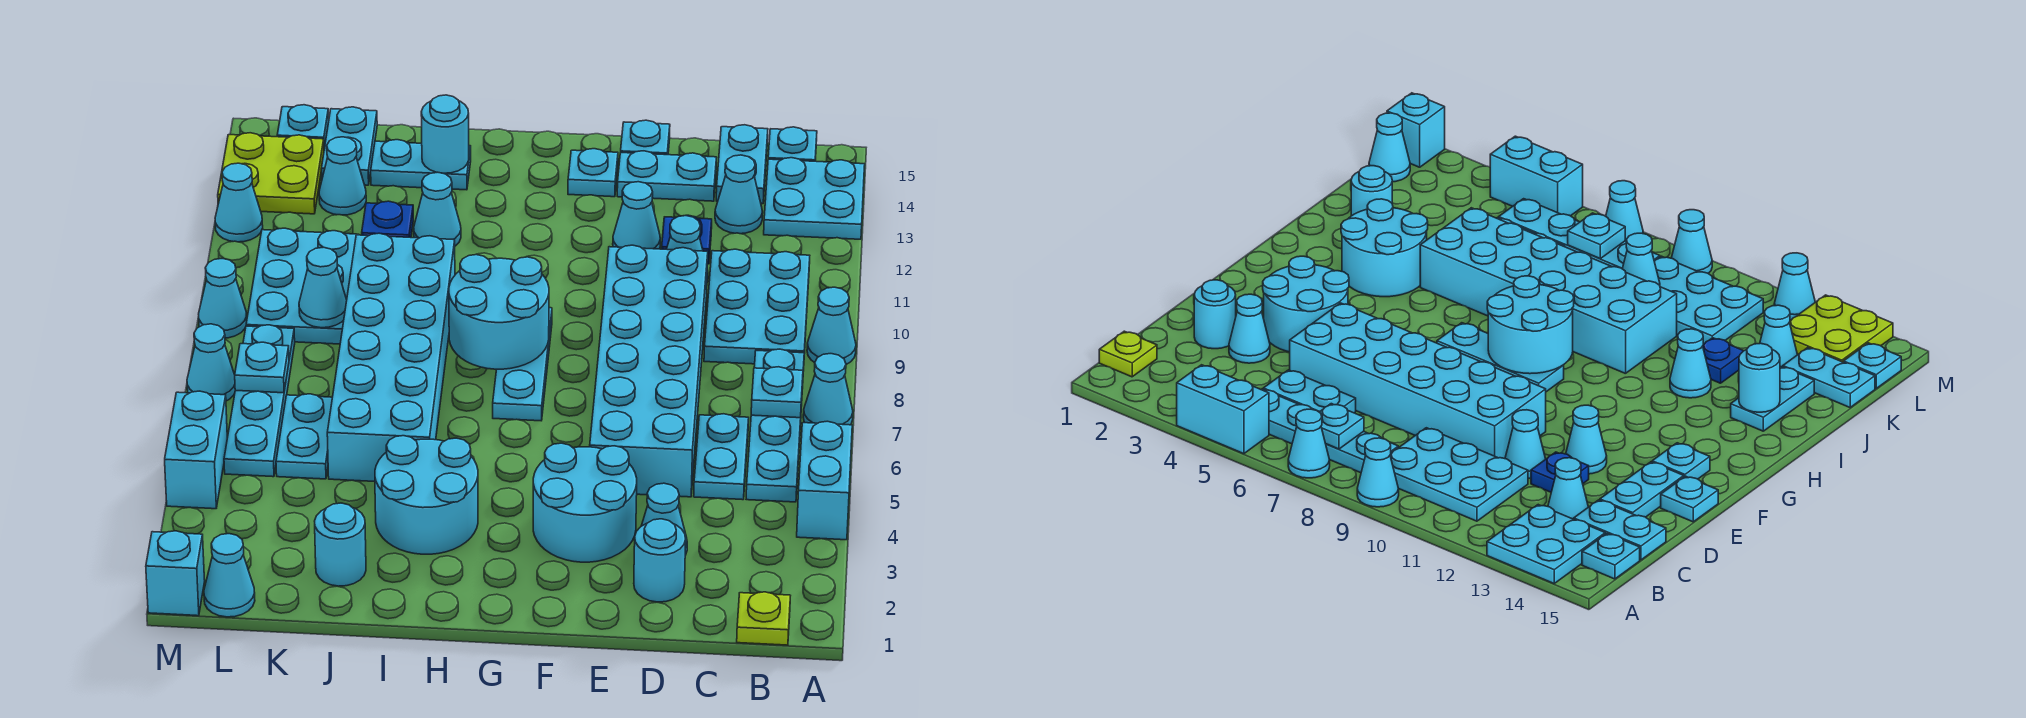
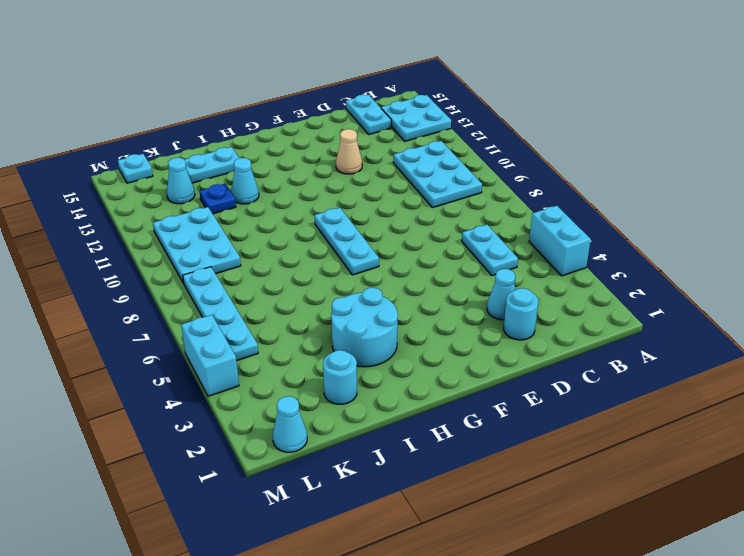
tan 1x1 cone [336,129,362,174] -> cyan 1x1 cone [613,182,660,249]
none -> cyan 1x1 cone [803,354,853,425]
none -> cyan 1x1 cone [807,287,856,364]
none -> lime 1x1 plate [737,592,790,645]
none -> cyan 1x4 plate [746,349,804,502]

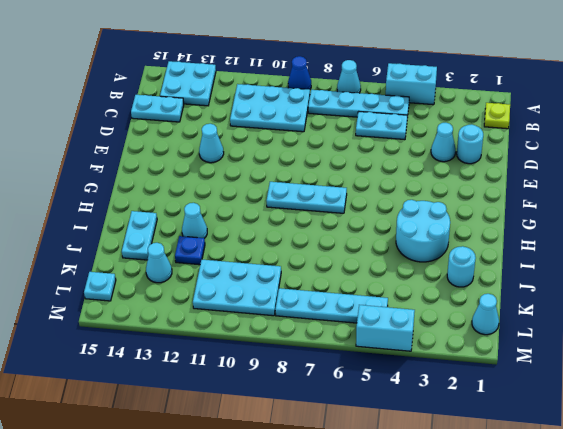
blue 1x1 cone [288,56,311,89] -> cyan 1x1 cone [807,287,856,364]
none -> cyan 1x1 plate [768,127,817,161]
none -> cyan 1x1 cone [715,155,763,234]
none -> cyan 2x6 brick [590,245,708,497]
none -> cyan 1x1 cone [667,216,708,282]

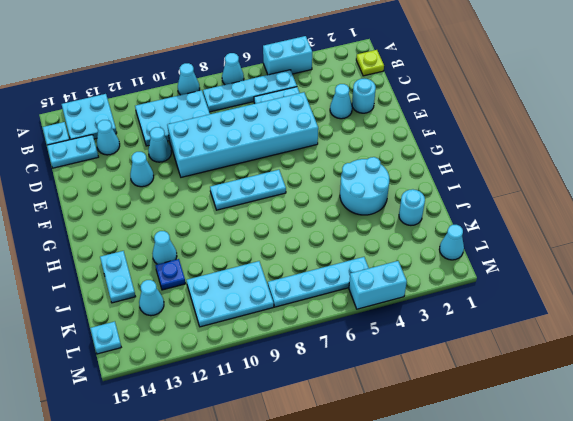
none -> blue 1x1 plate [662,215,712,264]
none -> cyan 1x2 plate [617,151,716,201]
none -> cyan 2x2 round brick [533,443,637,562]
none -> cyan 1x1 plate [621,120,670,155]

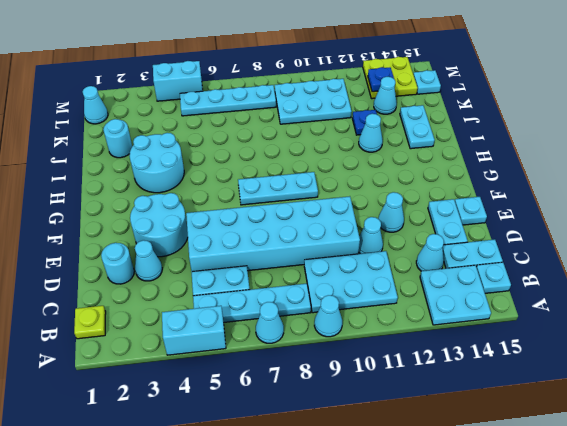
blue 1x1 plate [368,67,394,92] -> blue 1x1 plate moved to [662,215,712,264]
none -> cyan 1x1 plate [568,149,618,197]
none -> cyan 2x6 brick [327,233,455,482]
none -> cyan 1x2 plate [276,394,332,479]
none -> cyan 1x2 plate [321,107,377,185]

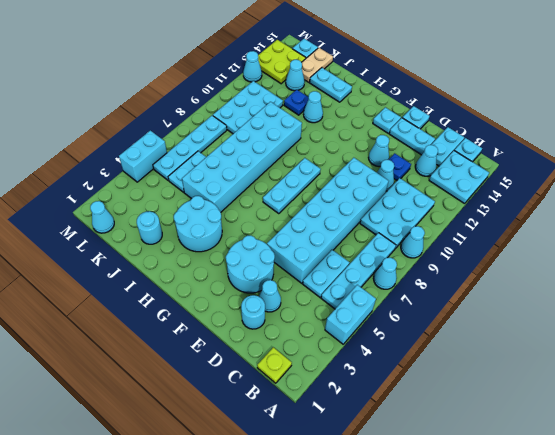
tan 1x2 plate [302,48,333,82] -> cyan 1x2 plate [321,107,377,185]
none -> cyan 1x1 brick [146,531,205,616]
none -> cyan 1x1 cone [187,324,235,401]
none -> cyan 1x1 cone [199,259,247,338]
none -> cyan 1x1 plate [751,367,803,418]

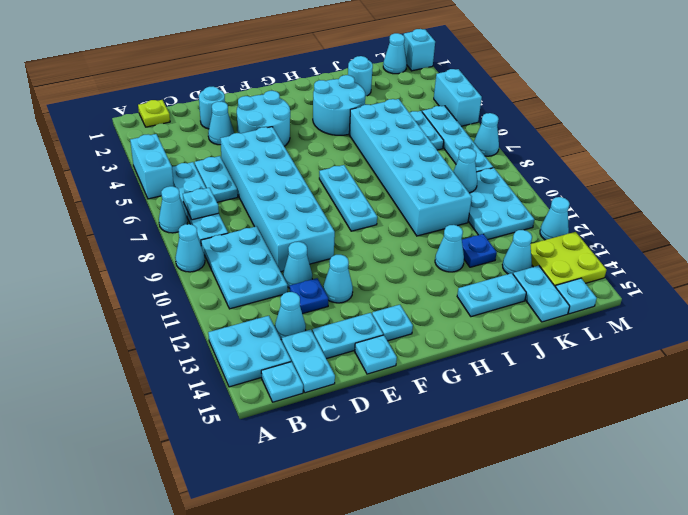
none -> cyan 1x1 cone [199,259,247,338]
none -> cyan 2x2 round brick [449,255,549,369]
none -> cyan 1x1 round brick [421,95,469,173]
none -> cyan 1x1 plate [235,342,289,393]

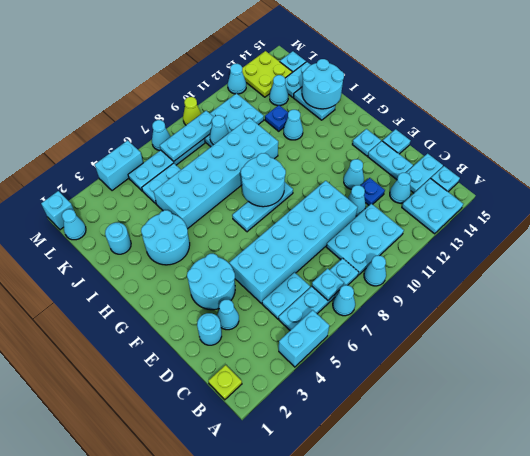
cyan 2x2 round brick [302,59,344,109] -> cyan 1x1 round brick [421,95,469,173]
cyan 1x3 plate [160,111,213,161] -> cyan 1x1 plate [235,342,289,393]
lime 1x1 cone [183,97,201,125] -> cyan 1x1 cone [199,259,247,338]

